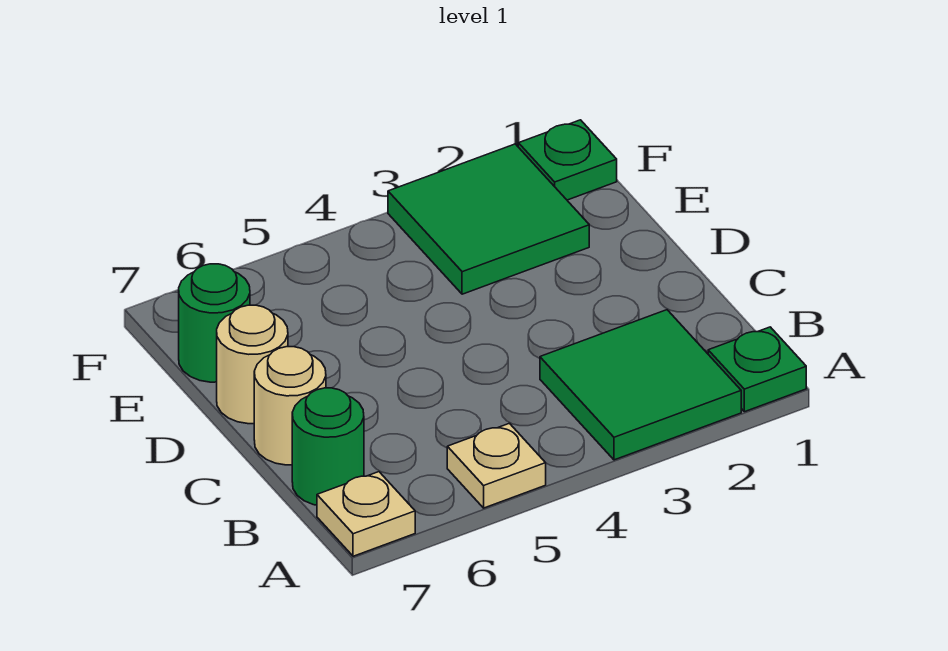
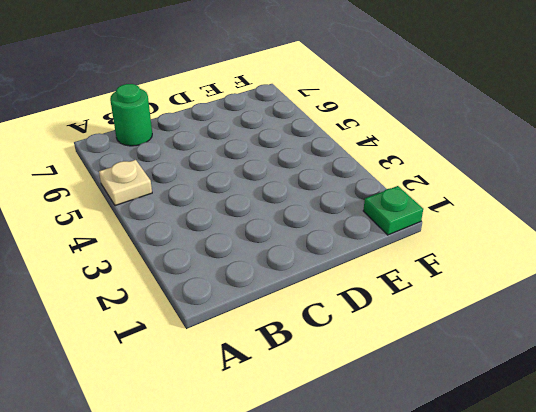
none -> green 1x1 plate [708,327,806,412]
none -> green 2x2 tile [540,310,741,460]

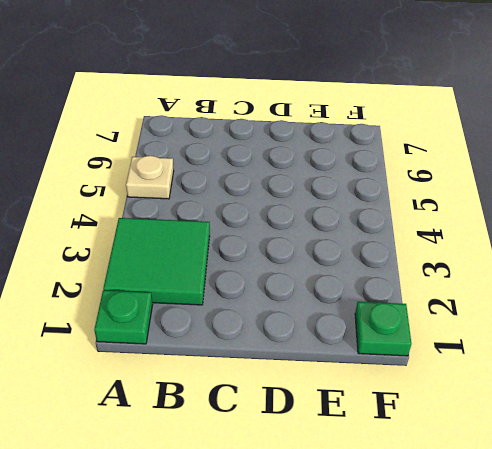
none -> tan 1x1 plate [317,472,415,556]
none -> green 1x1 round brick [292,388,364,505]

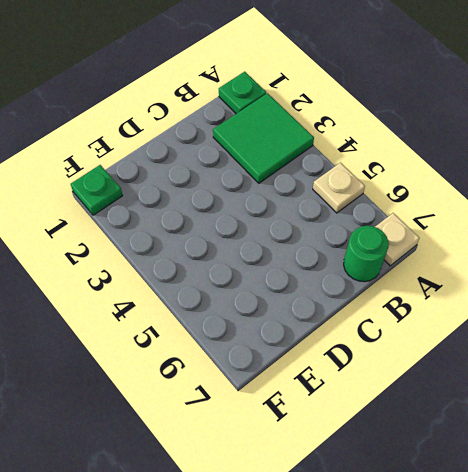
none -> tan 1x1 round brick [254,347,326,465]
none -> tan 1x1 round brick [217,305,288,424]

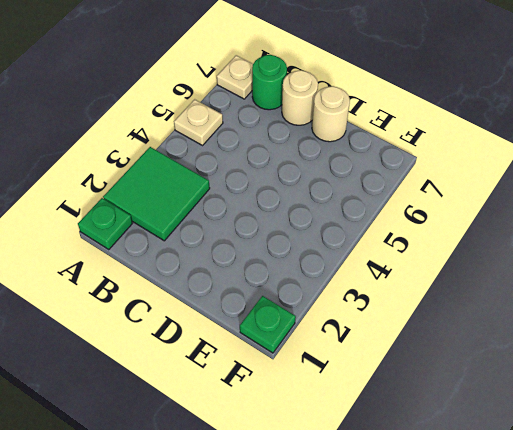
none -> green 2x2 tile [388,144,589,294]
none -> green 1x1 round brick [179,264,250,382]

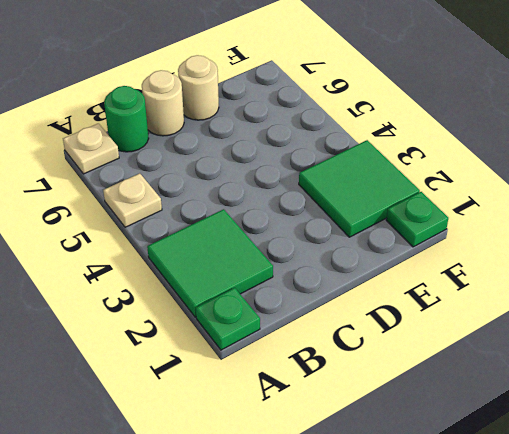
none -> green 1x1 round brick [179,264,250,382]

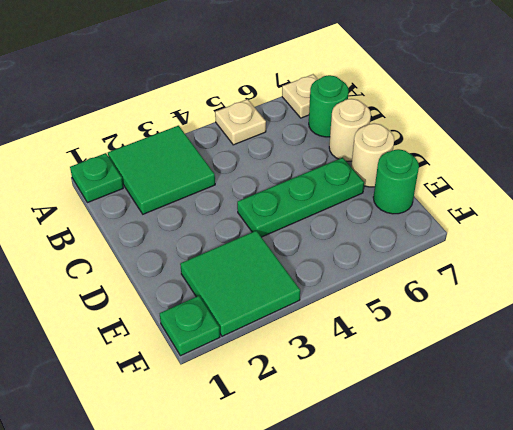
green 1x3 plate [237,158,364,237] -> none

